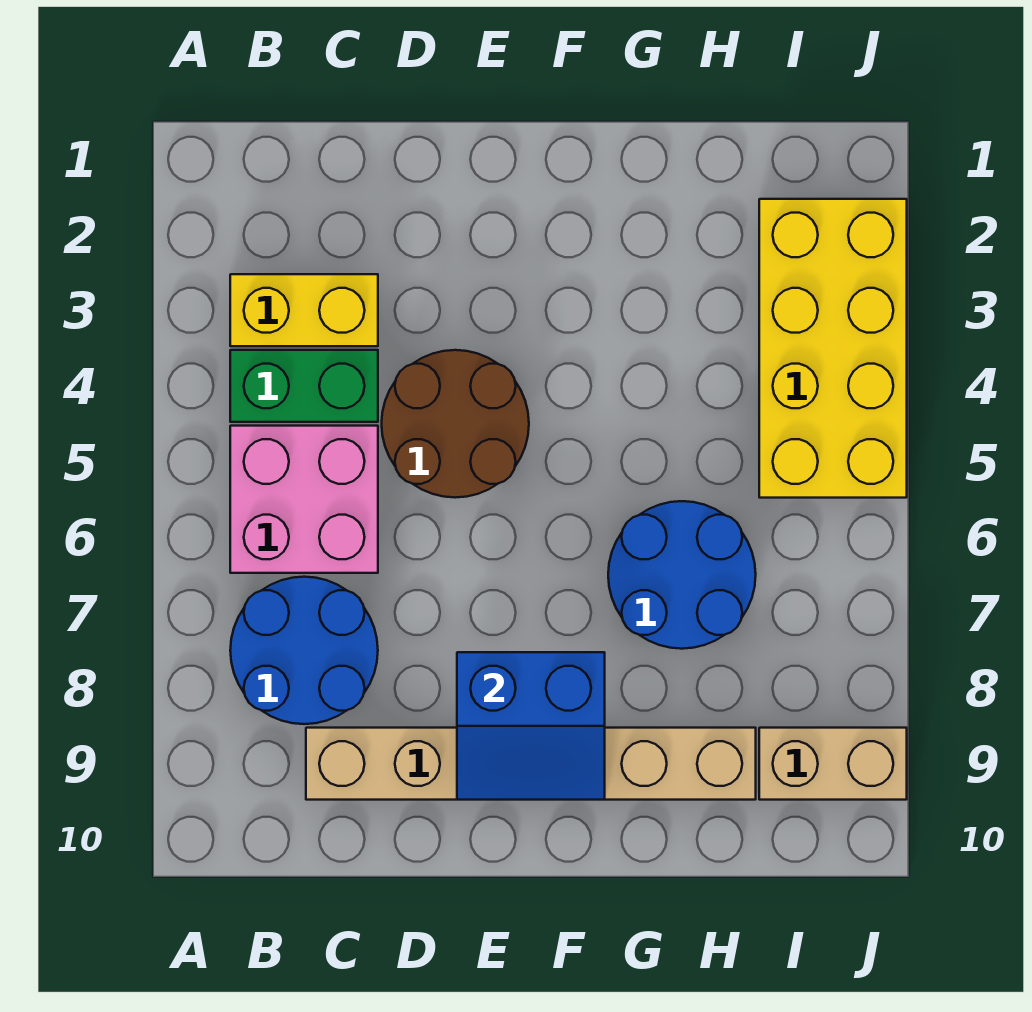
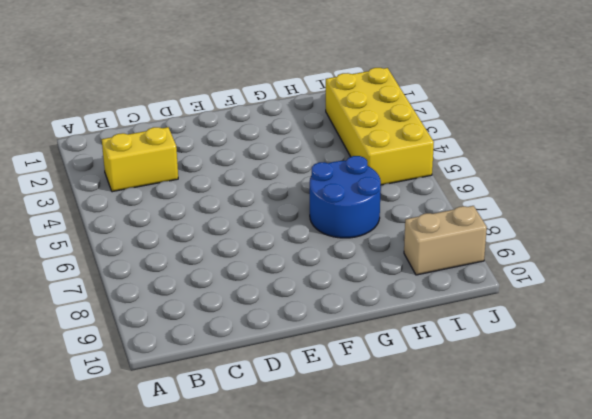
none -> green 1x2 brick [230,350,378,422]
none -> pink 2x2 brick [230,426,378,573]

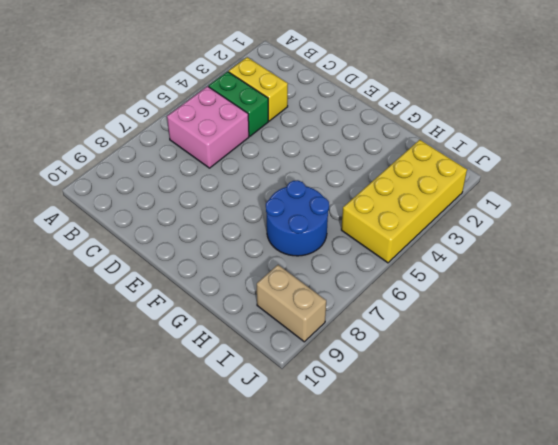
none -> blue 2x2 round brick [230,577,378,724]
none -> tan 1x6 brick [306,728,756,800]

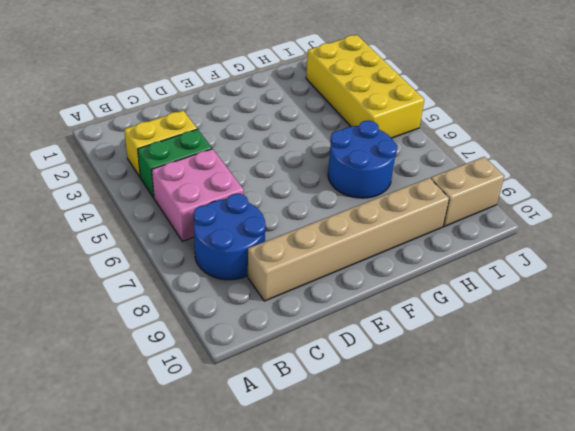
none -> brown 2x2 round brick [382,350,529,498]
none -> blue 2x2 slope [457,652,605,800]

